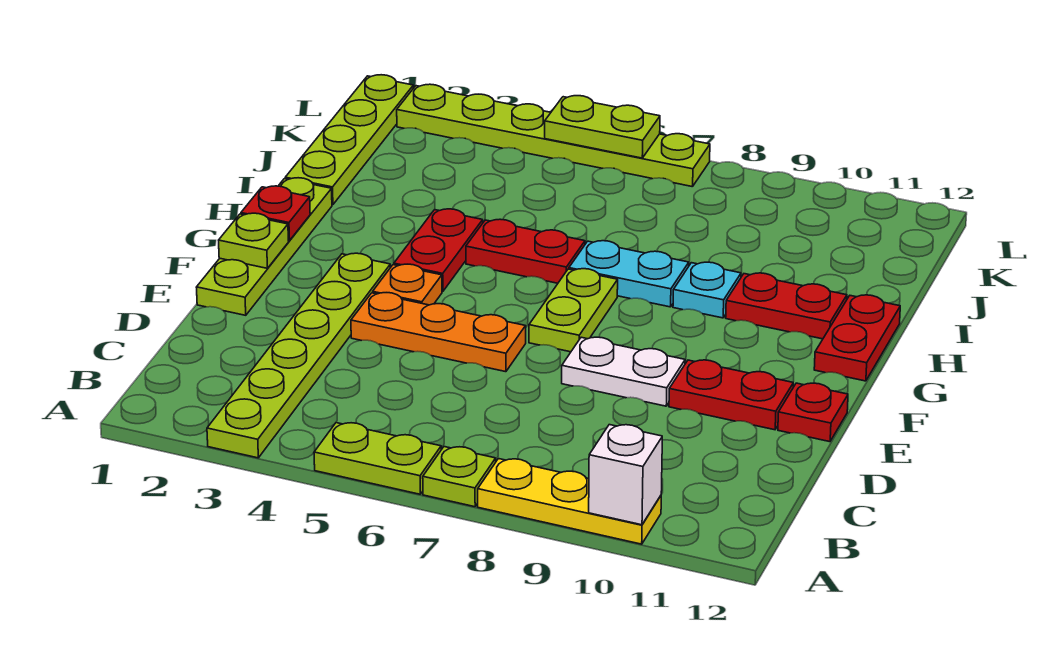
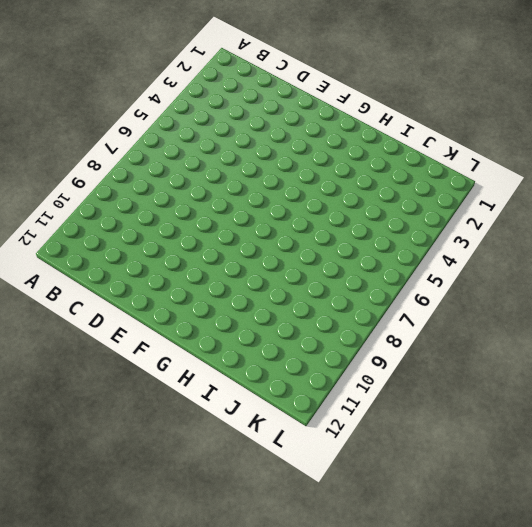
none -> lime 1x6 plate [207,253,390,458]
none -> lime 1x2 plate [314,423,441,494]
none -> lime 1x1 plate [423,447,496,507]

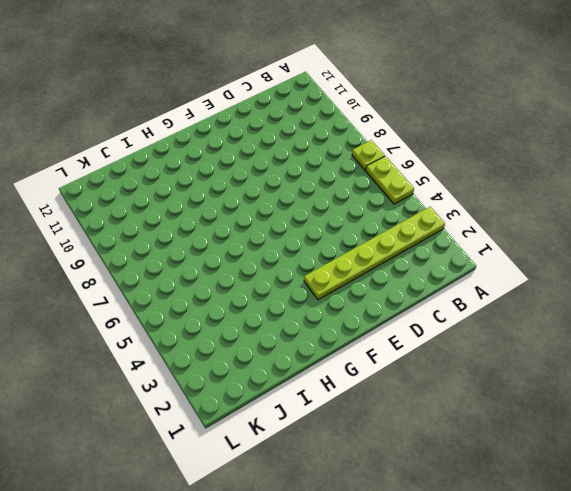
none -> yellow 1x3 plate [478,459,661,544]
none -> lime 1x4 plate [196,178,332,315]
none -> orange 1x3 plate [351,293,526,372]

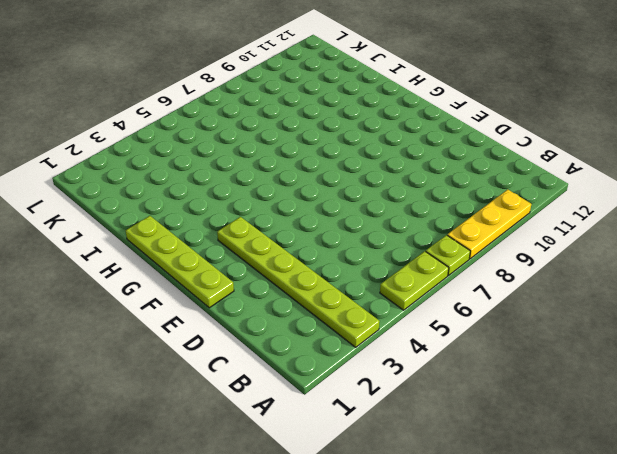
none -> orange 1x3 plate [351,293,526,372]
none -> white 1x2 plate [562,337,685,406]
none -> red 1x2 plate [669,360,793,430]

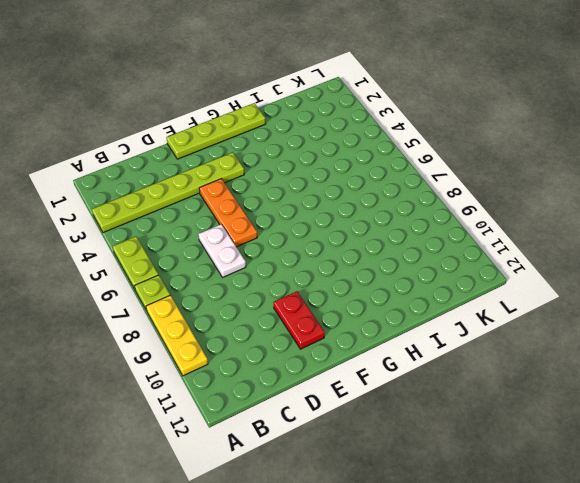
white 1x2 plate [198,224,246,277] -> white 1x2 plate moved to [562,337,685,406]
none -> red 1x1 plate [778,383,848,442]
none -> orange 1x1 plate [373,264,442,305]
none -> lime 1x2 plate [529,269,618,352]

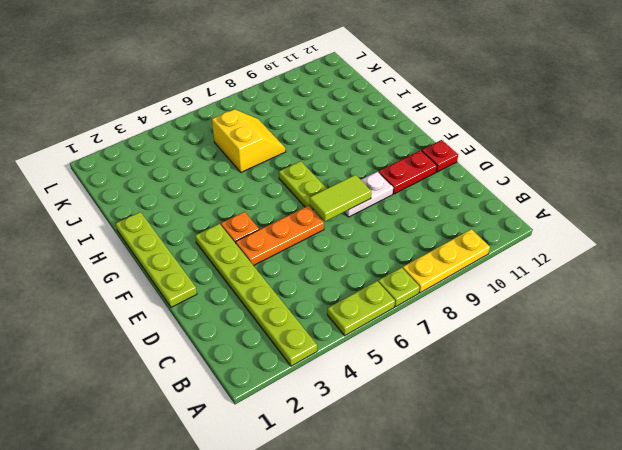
lime 1x2 tile [310,175,371,221] -> none
yellow 2x2 slope [212,109,286,172] -> none
none -> red 1x2 plate [394,209,483,292]
none -> red 1x2 plate [814,295,900,381]
none -> red 1x2 plate [466,219,585,283]

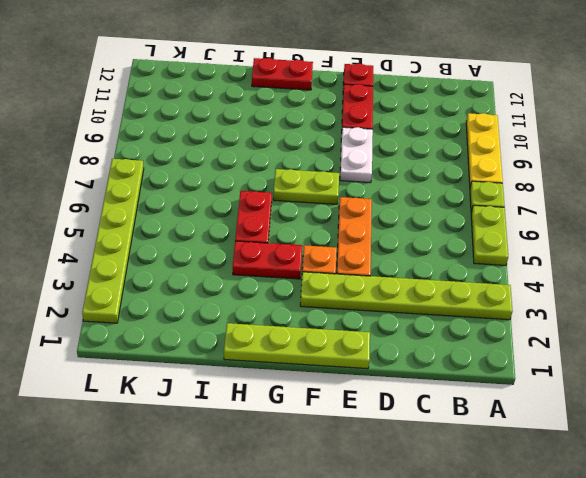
none -> cyan 1x2 plate [569,241,689,307]
none -> cyan 1x1 plate [673,262,741,318]
none -> red 1x2 plate [726,273,847,339]

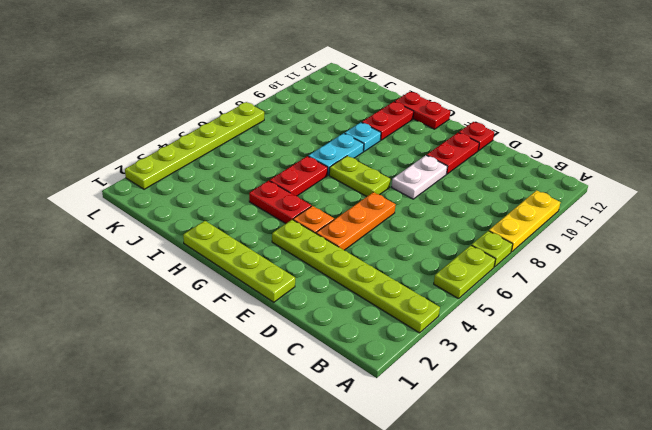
none -> lime 1x4 plate [285,75,413,205]
none -> white 1x1 brick [589,425,662,525]
none -> lime 1x1 plate [219,213,289,268]

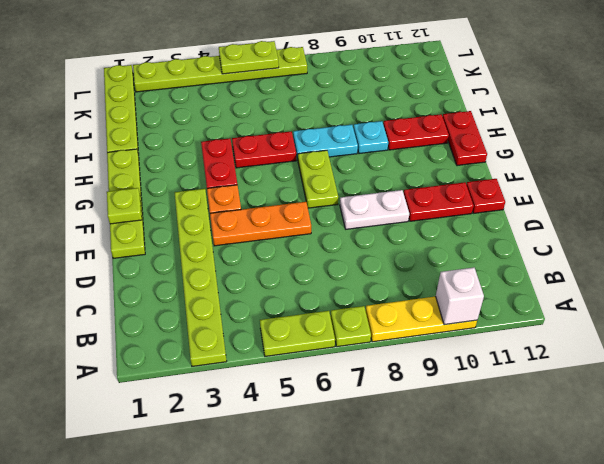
none -> red 1x1 plate [241,186,310,241]

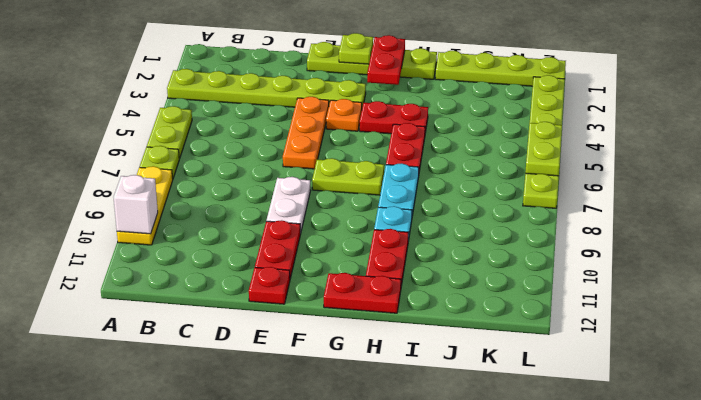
red 1x2 plate [367,35,405,85] -> red 1x1 plate [241,186,310,241]

